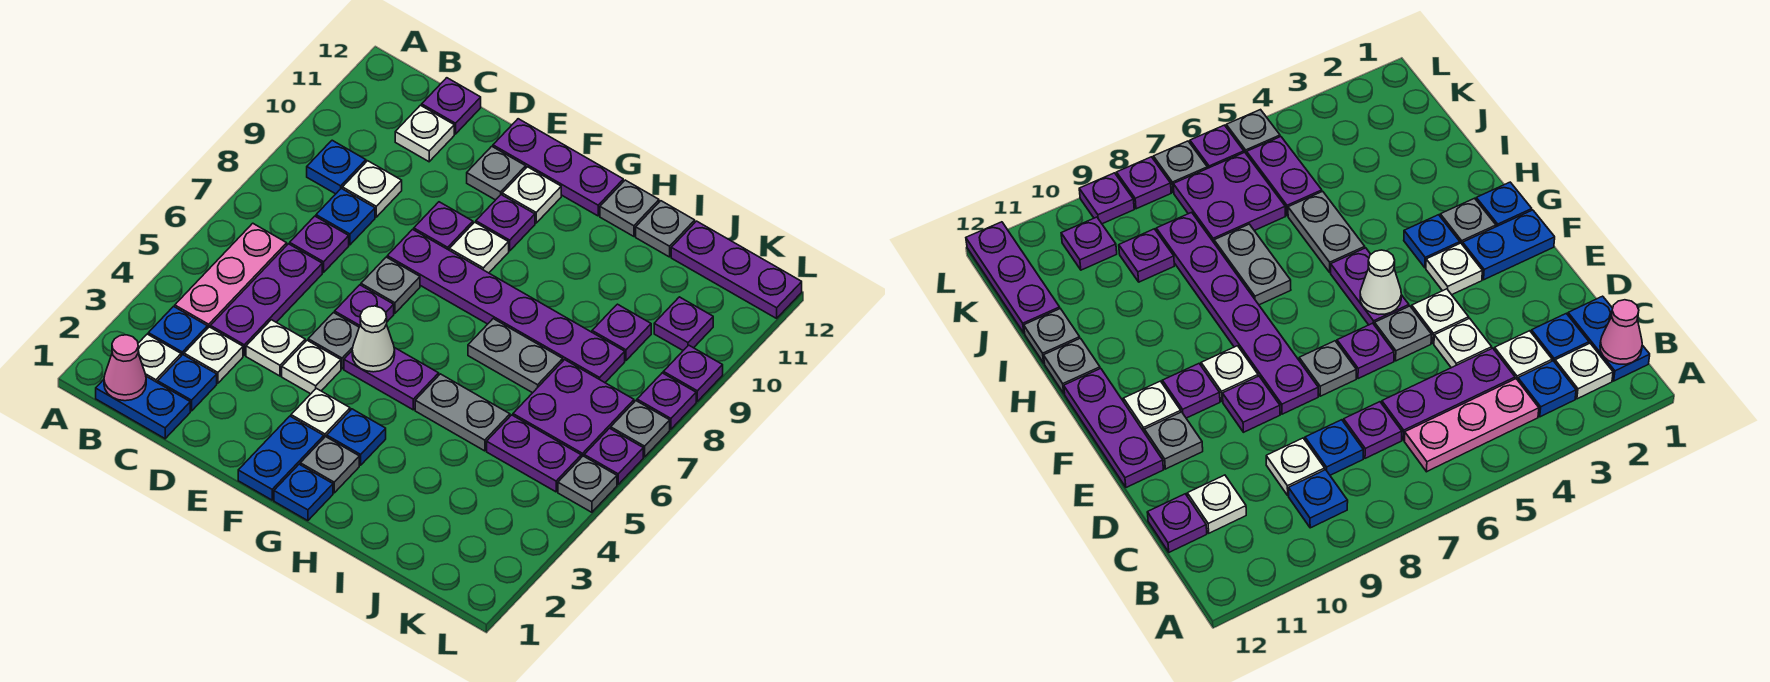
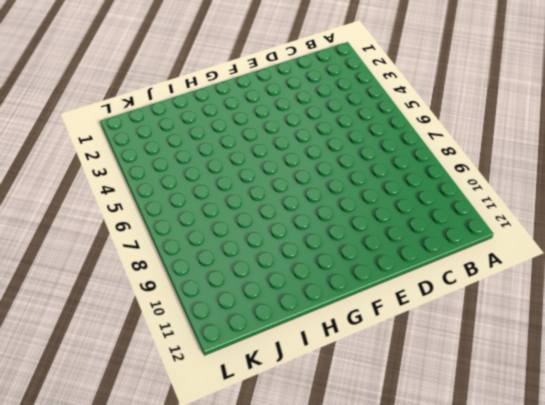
none -> blue 1x2 plate [96,376,190,439]
none -> white 1x1 plate [138,334,181,383]
none -> blue 1x1 plate [148,306,207,356]
none -> pink 1x3 plate [175,223,287,329]

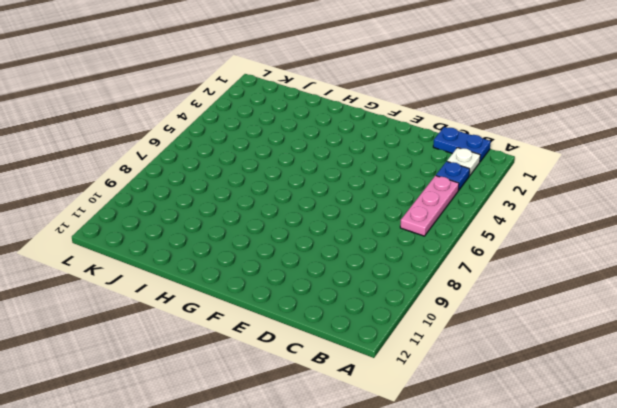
none -> blue 1x1 plate [307,140,366,194]
none -> blue 1x1 plate [158,355,217,411]
none -> white 1x1 plate [184,327,243,383]
none -> purple 1x3 plate [210,244,322,355]

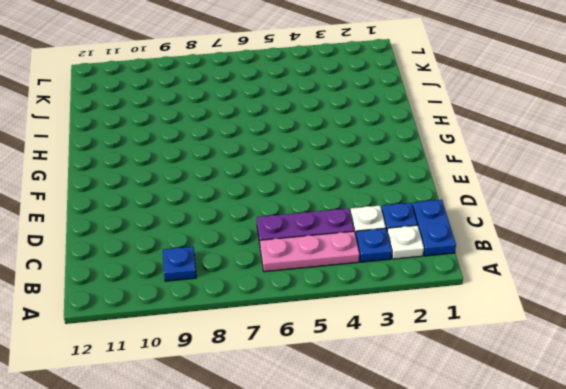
none -> purple 1x1 plate [290,216,349,272]
none -> blue 1x1 plate [316,188,375,245]
none -> white 1x1 plate [342,161,402,217]
none -> white 1x1 plate [395,105,454,162]

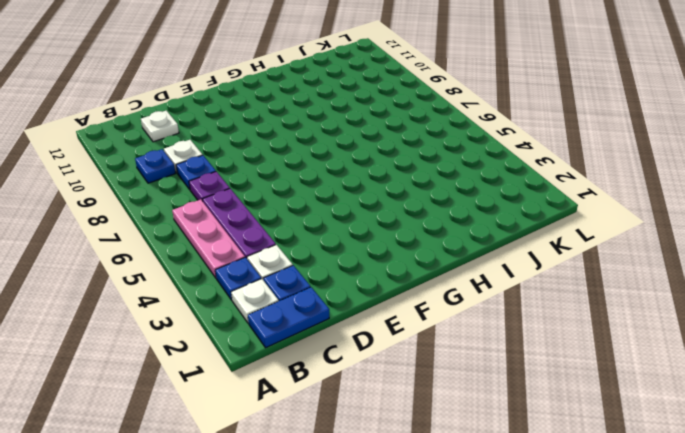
none -> purple 1x1 plate [422,78,481,134]
none -> white 1x1 plate [246,320,305,376]
none -> white 1x1 plate [282,340,341,394]
none -> grey 1x1 plate [308,313,359,369]

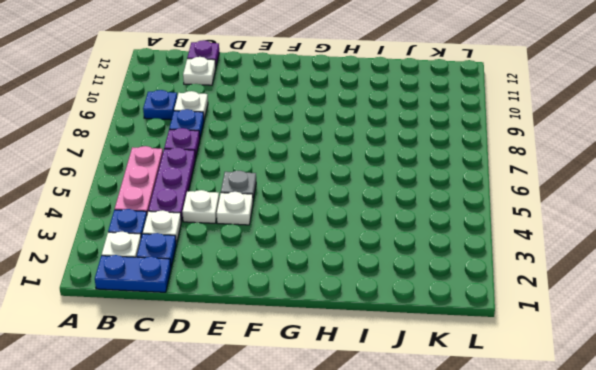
none -> purple 1x1 plate [335,285,394,327]
none -> grey 1x1 plate [361,257,420,313]
none -> purple 1x6 plate [387,229,625,382]
none -> purple 1x1 plate [414,202,473,250]

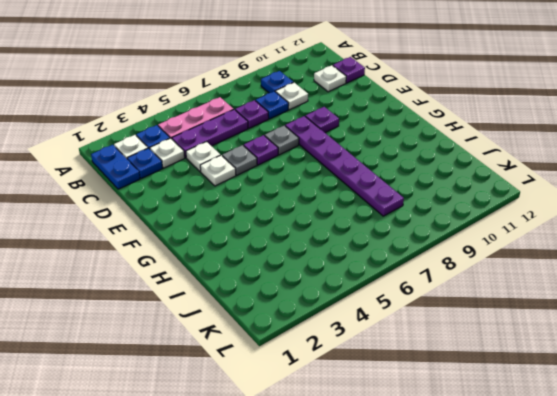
none -> grey 1x1 plate [467,146,526,200]
none -> purple 1x3 plate [493,119,623,216]
none -> blue 1x2 plate [238,416,324,500]
none -> white 1x1 plate [291,388,350,437]

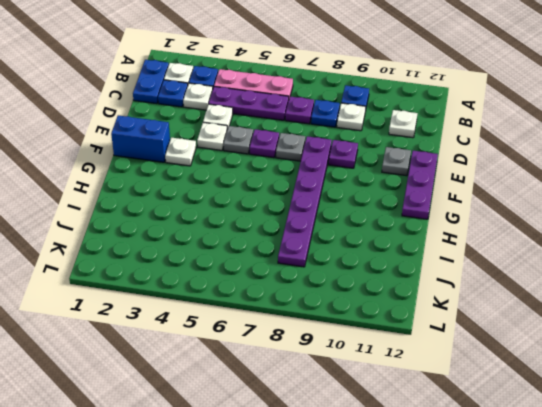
blue 1x2 brick [111,115,170,162] -> blue 1x2 plate [238,416,324,500]
none -> purple 1x1 plate [422,78,481,134]
none -> purple 1x2 plate [344,348,439,410]
none -> white 1x1 plate [449,222,509,273]
none -> purple 1x1 plate [476,195,535,251]

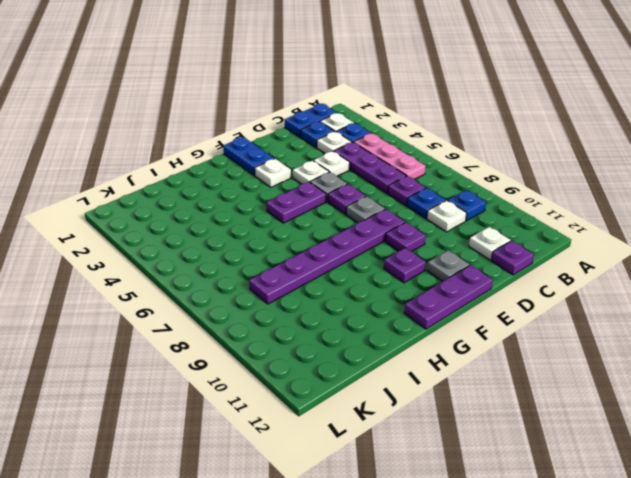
none -> white 1x1 plate [449,222,509,273]
none -> white 1x1 plate [502,167,561,223]
none -> blue 1x1 plate [274,464,333,521]
none -> grey 1x1 plate [300,437,359,493]

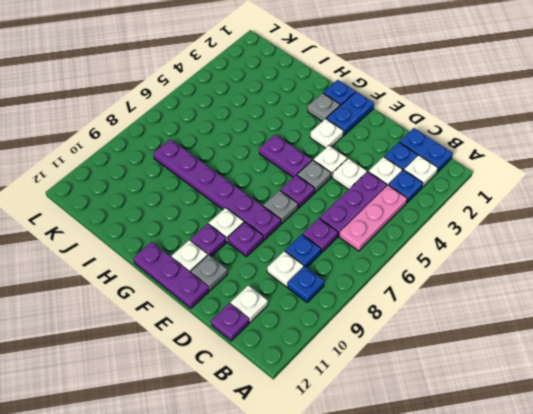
none -> blue 1x1 plate [327,409,386,465]
none -> grey 1x2 plate [415,374,510,451]
none -> grey 1x2 plate [468,319,563,393]
none -> grey 1x1 plate [600,180,659,236]

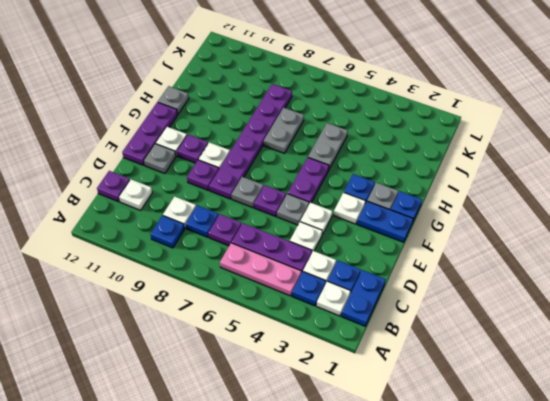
none -> grey 1x1 plate [636,201,695,257]
none -> purple 1x2 plate [487,415,581,492]
none -> purple 2x2 plate [513,360,634,457]
none -> purple 1x1 plate [592,304,651,360]

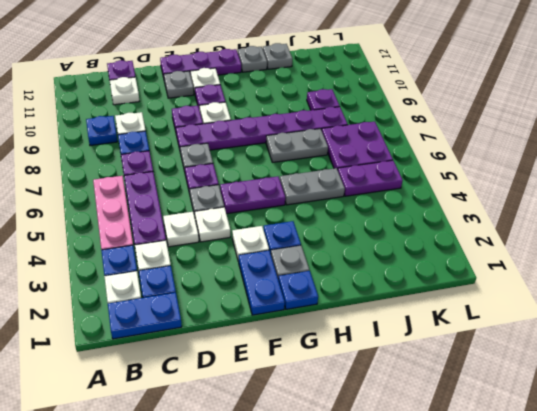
none -> purple 1x3 plate [671,221,802,318]
none -> purple 1x1 plate [654,297,713,350]
none -> grey 1x1 plate [558,456,617,512]
none -> purple 1x1 plate [584,428,643,484]

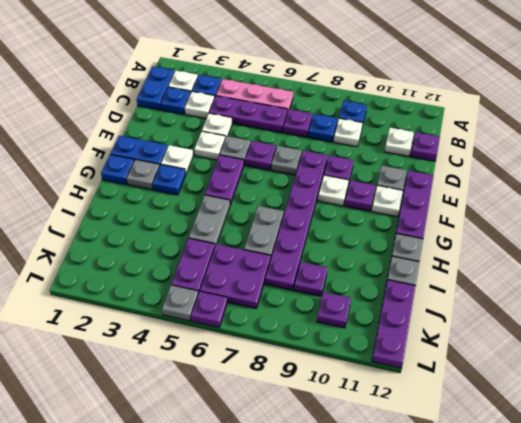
none -> grey 1x1 plate [611,401,670,457]
none -> purple 1x1 plate [637,373,696,429]
none -> purple 1x1 plate [663,345,723,401]
none -> pink 1x1 cone [104,335,146,401]

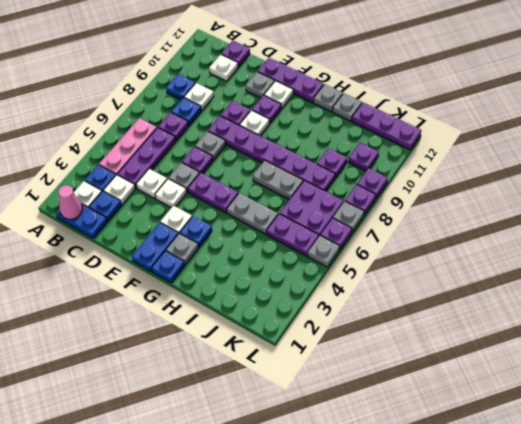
none -> white 1x1 cone [352,306,395,372]

